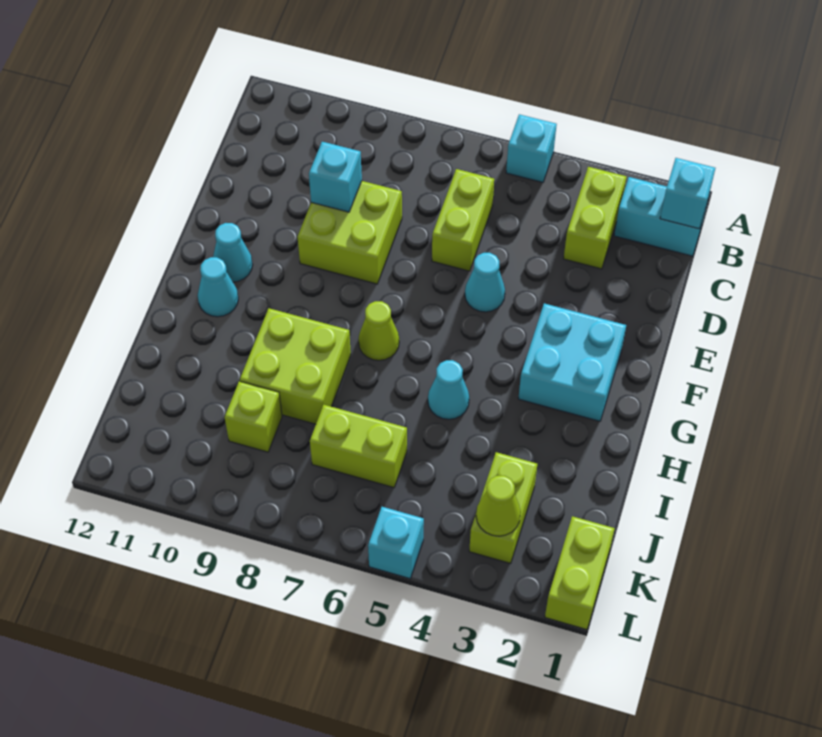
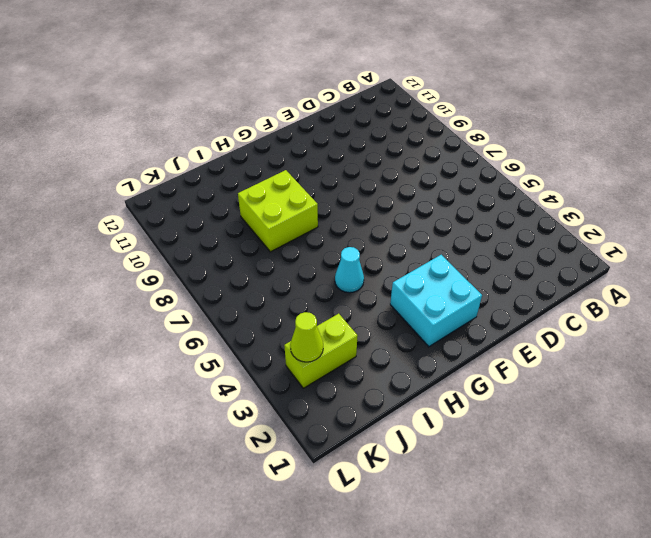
none -> cyan 1x1 brick [506,114,557,182]
none -> cyan 1x2 brick [614,177,706,256]
none -> lime 1x2 brick [564,167,626,269]

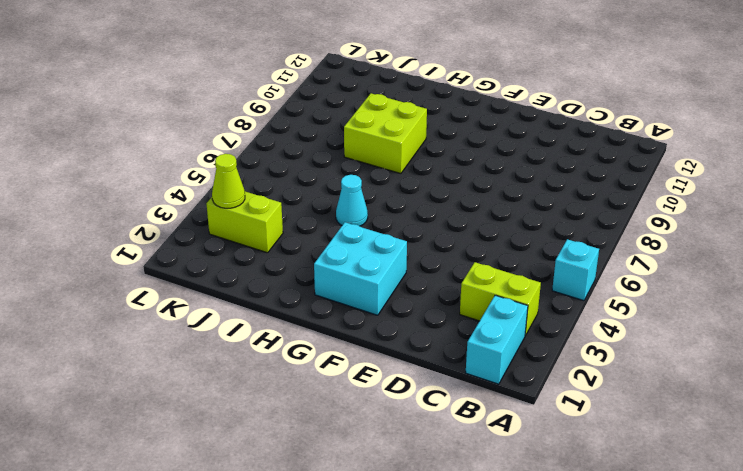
none -> lime 1x2 brick [432,169,494,271]
none -> lime 2x2 brick [297,181,402,284]
none -> cyan 1x1 cone [465,253,505,312]

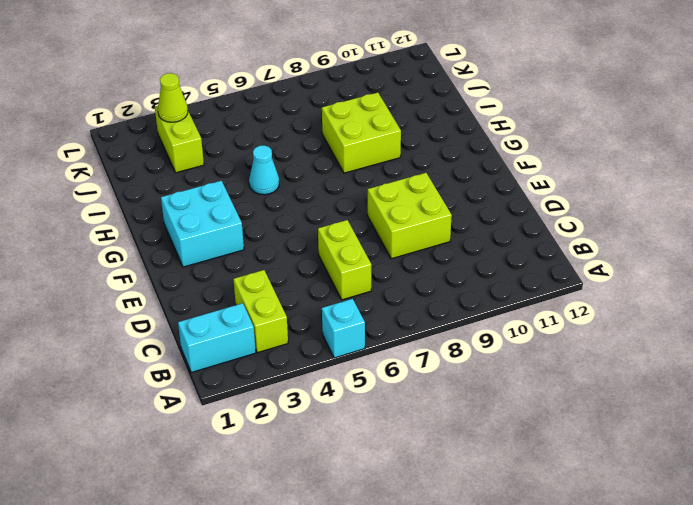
none -> cyan 1x1 cone [465,253,505,312]
none -> cyan 1x1 cone [213,223,253,282]
none -> lime 1x1 cone [359,301,399,360]

